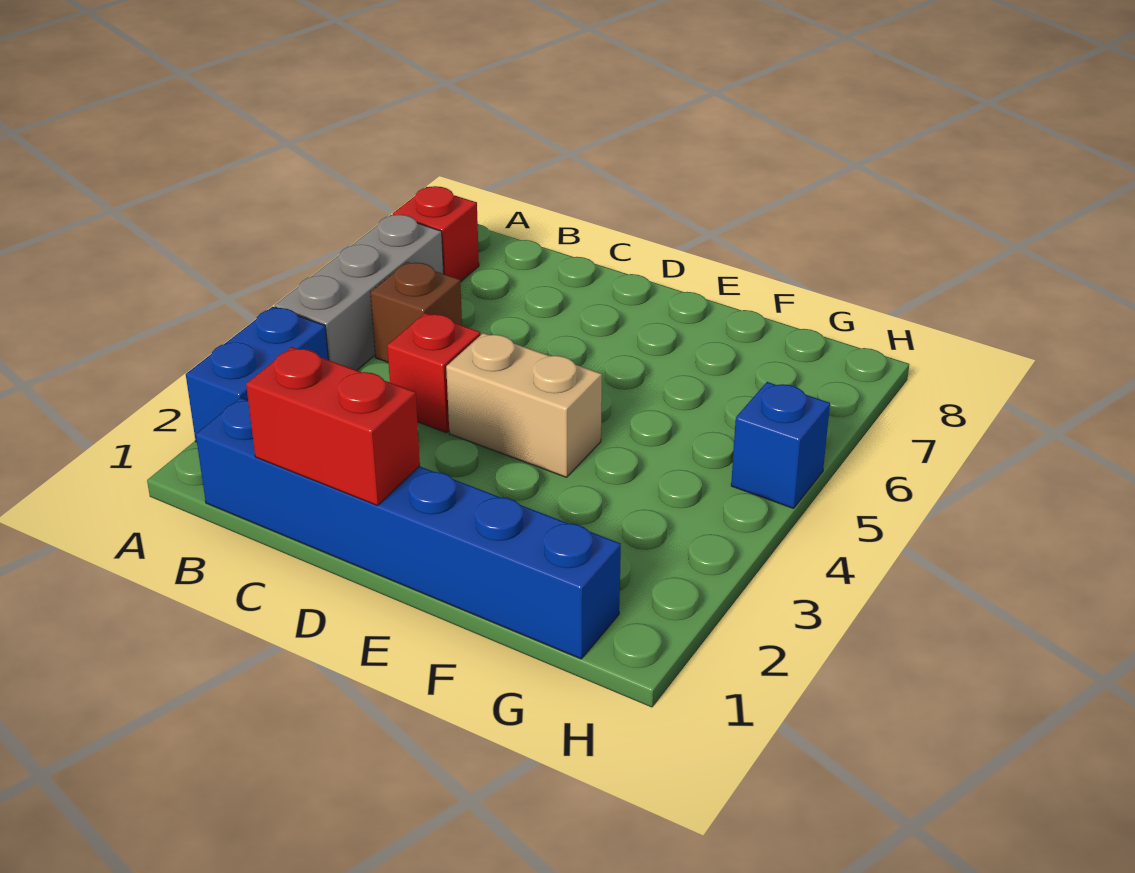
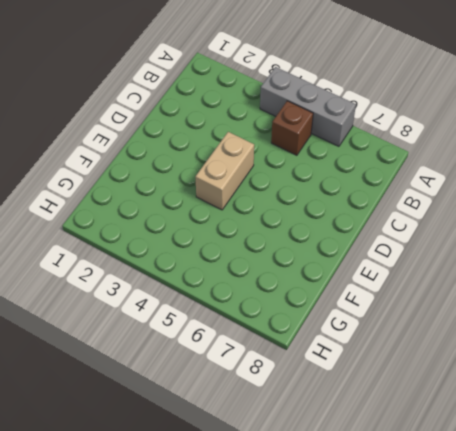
none -> blue 1x2 brick [186,307,328,442]
none -> red 1x1 brick [393,186,479,282]

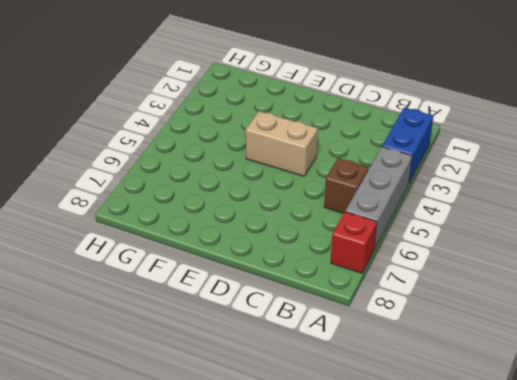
none -> blue 1x6 brick [196,398,621,659]
none -> red 1x1 brick [387,313,481,433]

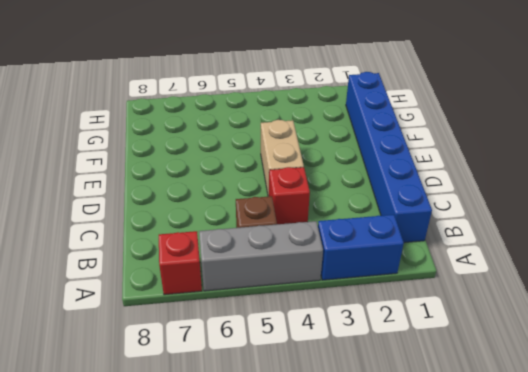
none -> blue 1x1 brick [731,382,830,508]
none -> red 1x2 brick [246,347,420,506]

